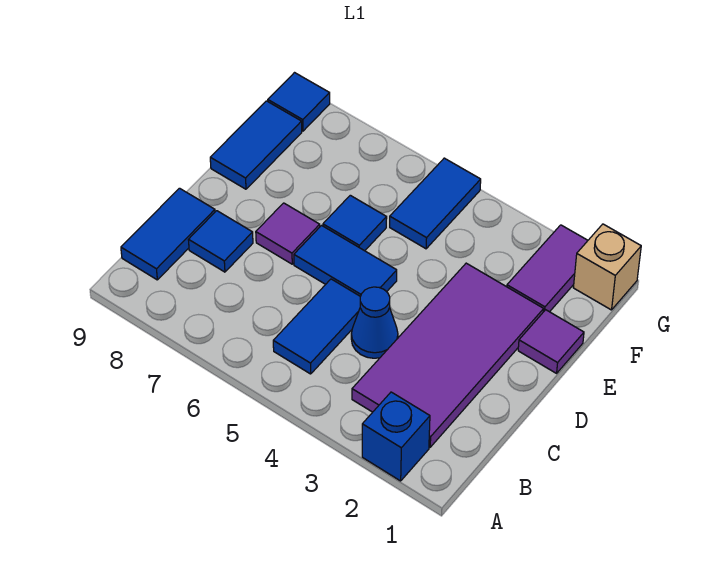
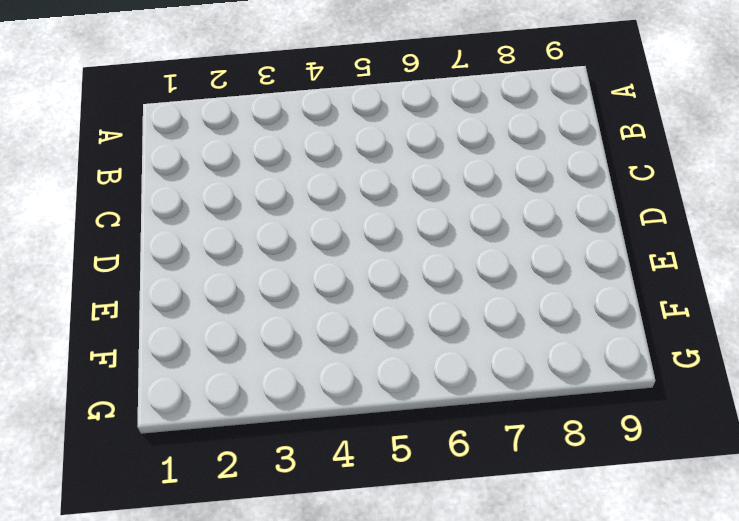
none -> blue 1x1 brick [362,392,430,481]
none -> purple 2x4 tile [352,263,544,447]
none -> blue 1x2 tile [273,279,360,374]

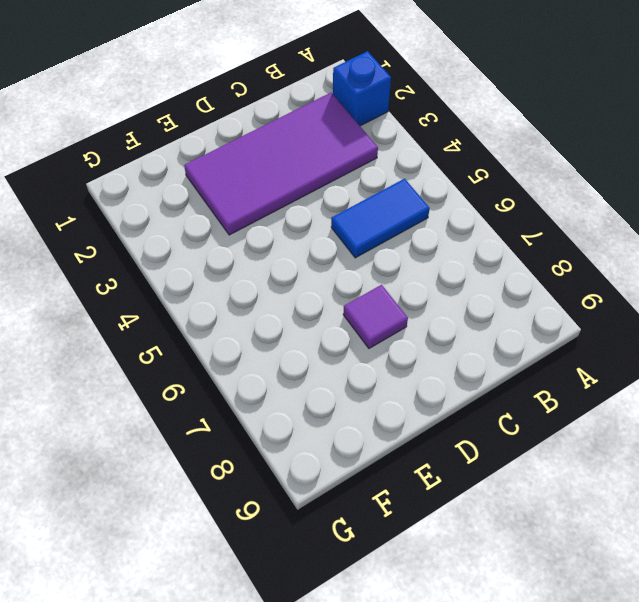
none -> blue 1x2 tile [121,188,215,280]
none -> blue 1x1 cone [351,287,398,358]
none -> blue 1x1 tile [189,211,253,272]

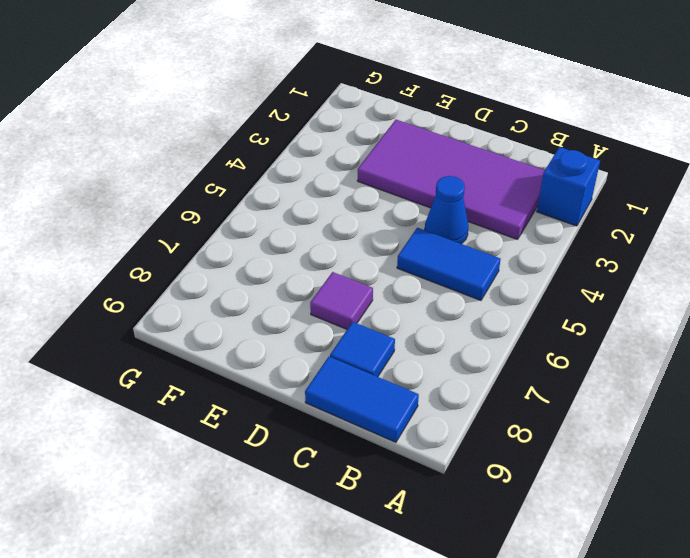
none -> blue 1x2 tile [294,225,397,296]
none -> purple 1x1 tile [518,310,584,373]
none -> blue 1x1 tile [323,195,387,251]

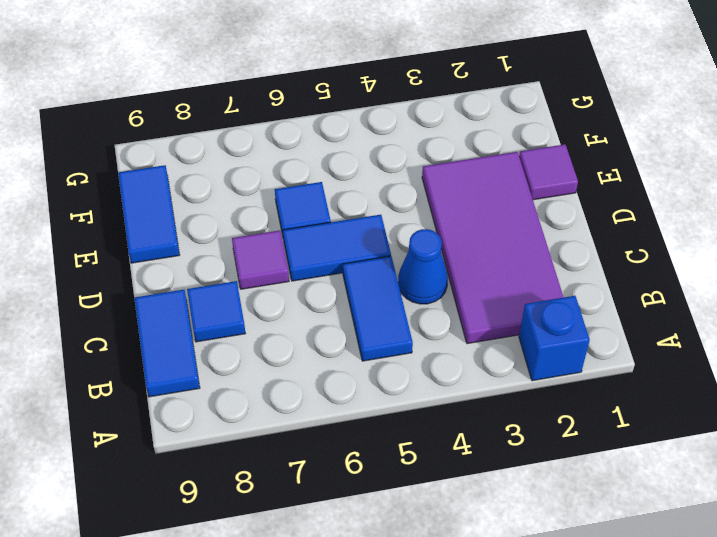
none -> purple 1x2 tile [507,225,588,312]
none -> blue 1x2 tile [390,158,481,249]
none -> tan 1x1 brick [573,224,641,310]

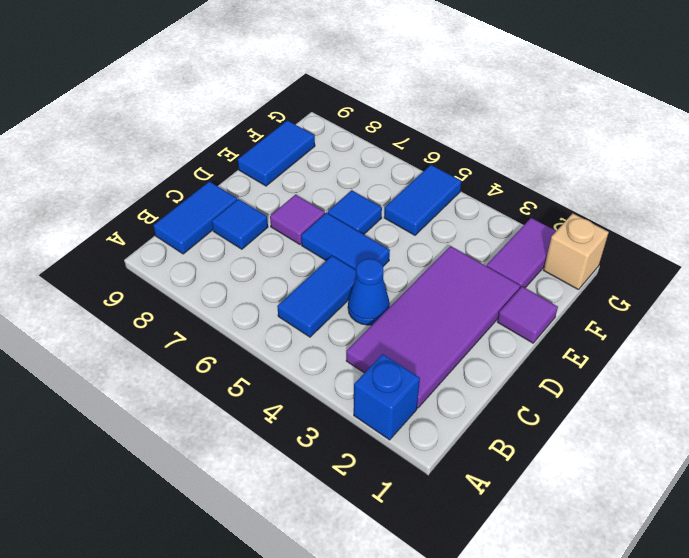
none -> blue 1x1 tile [268,73,330,131]

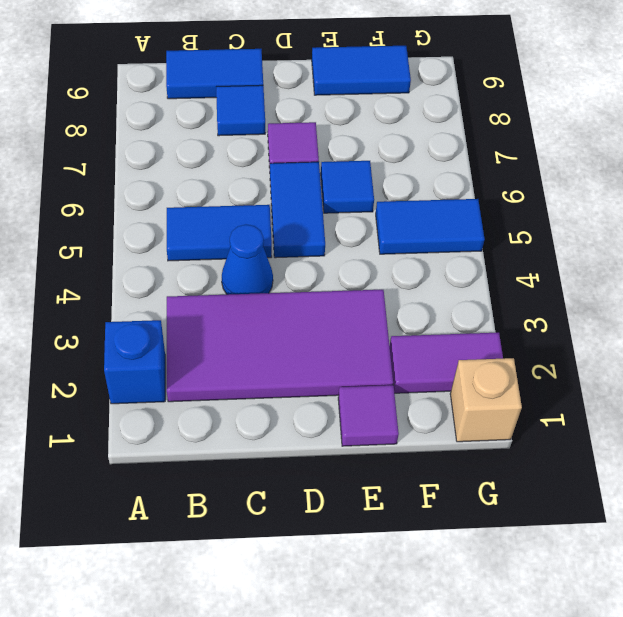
none -> blue 1x1 tile [268,73,330,131]

